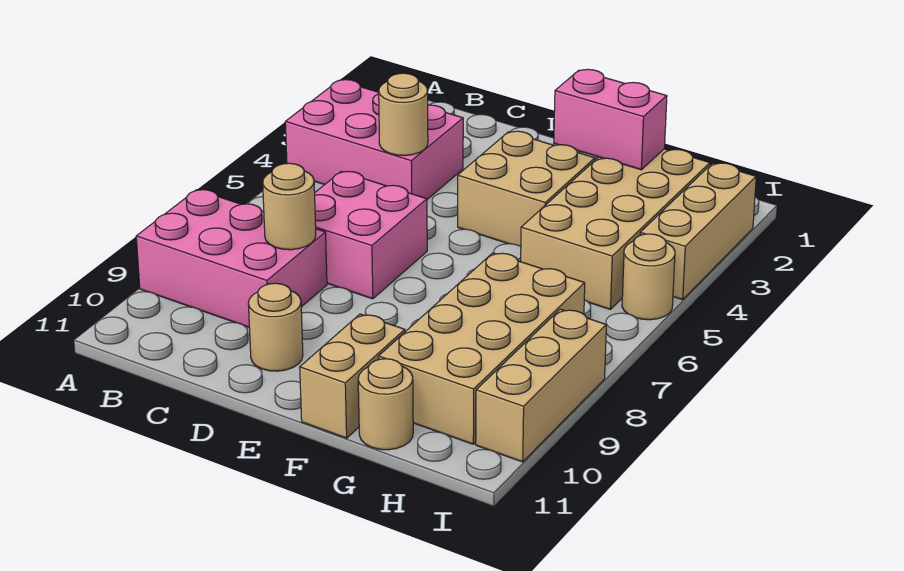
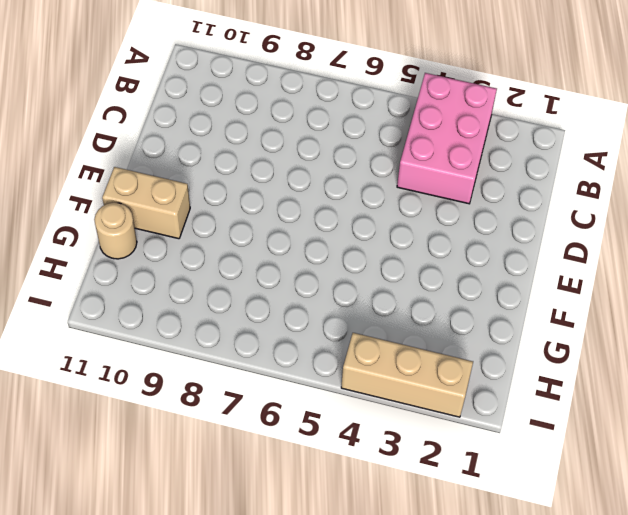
none -> pink 2x3 brick [136,190,327,327]
none -> pink 2x2 brick [315,171,427,299]
none -> tan 1x1 round brick [248,283,303,371]

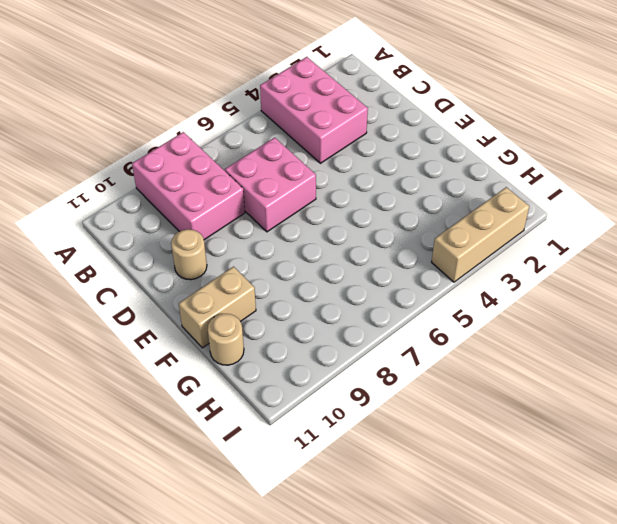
none -> tan 2x2 brick [458,131,595,246]
none -> tan 2x4 brick [521,149,710,309]
none -> tan 2x4 brick [379,253,585,444]

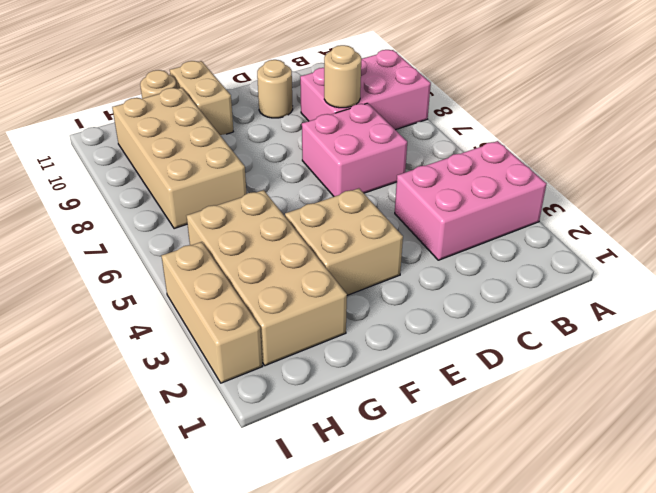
none -> tan 1x1 round brick [622,234,675,320]
none -> tan 1x3 brick [476,309,606,462]
none -> tan 1x1 round brick [379,73,428,156]

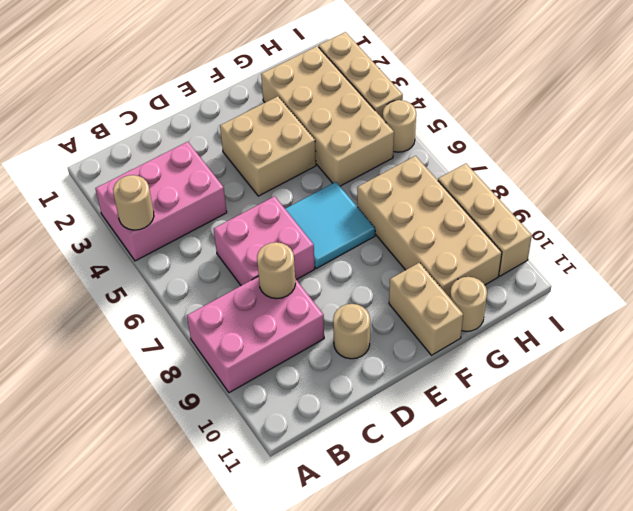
tan 1x1 round brick [113,175,154,230] -> tan 1x1 round brick moved to [379,73,428,156]
cyan 2x2 tile [286,182,375,269] -> none
none -> pink 1x2 brick [554,69,667,170]

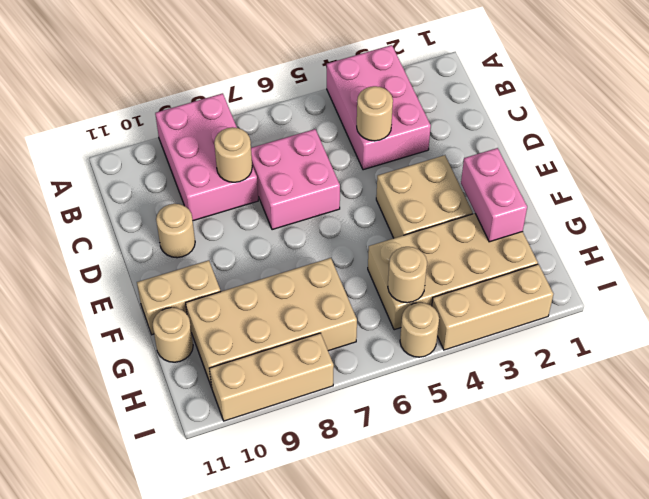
tan 1x1 round brick [388,247,427,303] -> none

